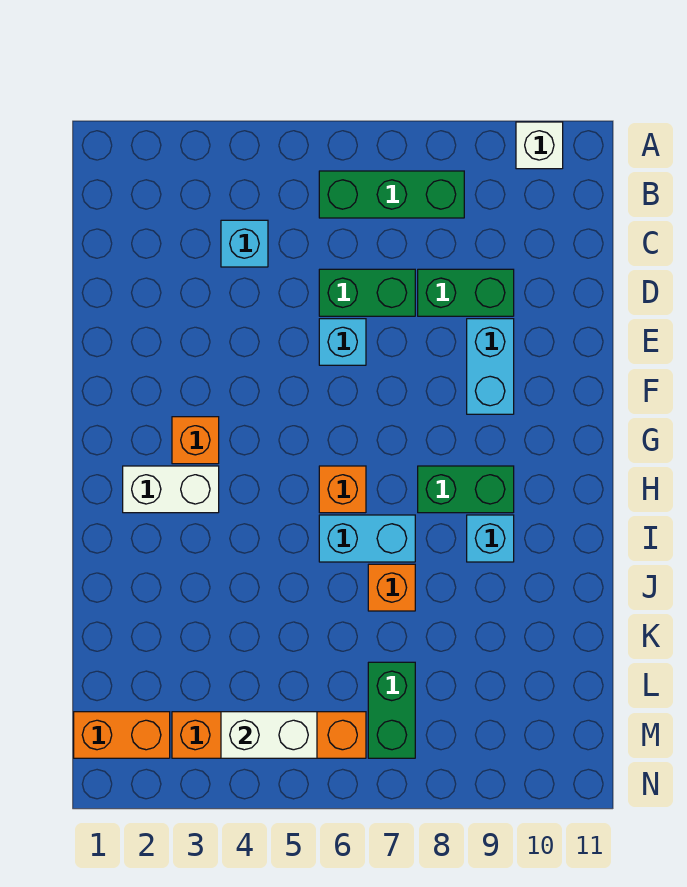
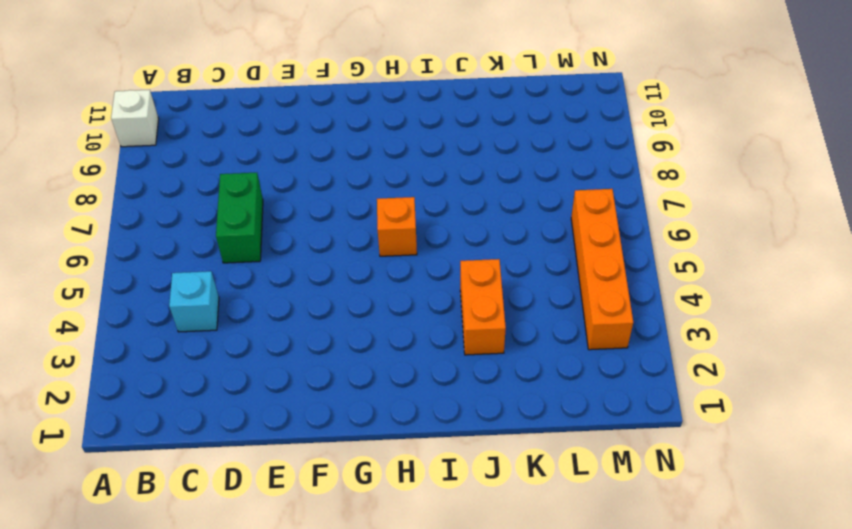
orange 1x2 brick [460,259,506,355] -> orange 1x2 brick moved to [74,712,170,758]
none -> green 1x3 brick [319,171,464,218]
none -> green 1x2 brick [418,269,514,316]
none -> cyan 1x1 brick [319,319,366,365]

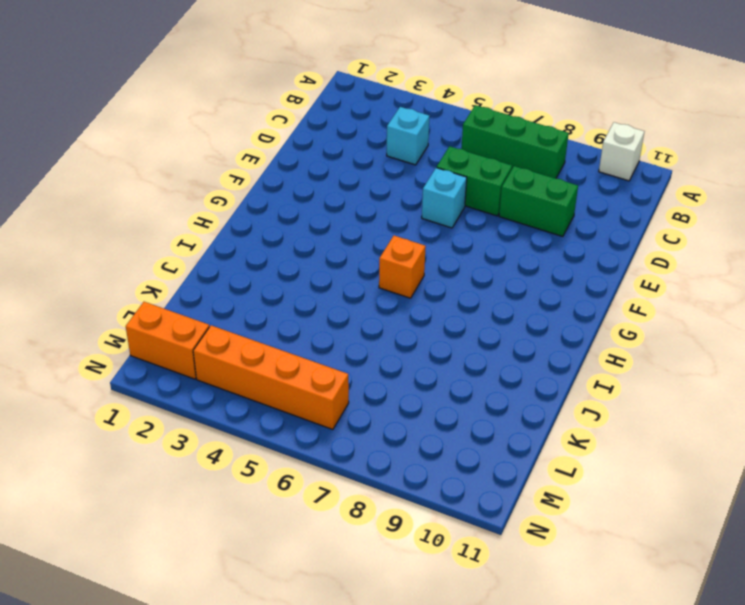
none -> cyan 1x2 brick [467,319,514,414]
none -> orange 1x1 brick [172,417,219,464]
none -> white 1x2 brick [123,466,219,513]

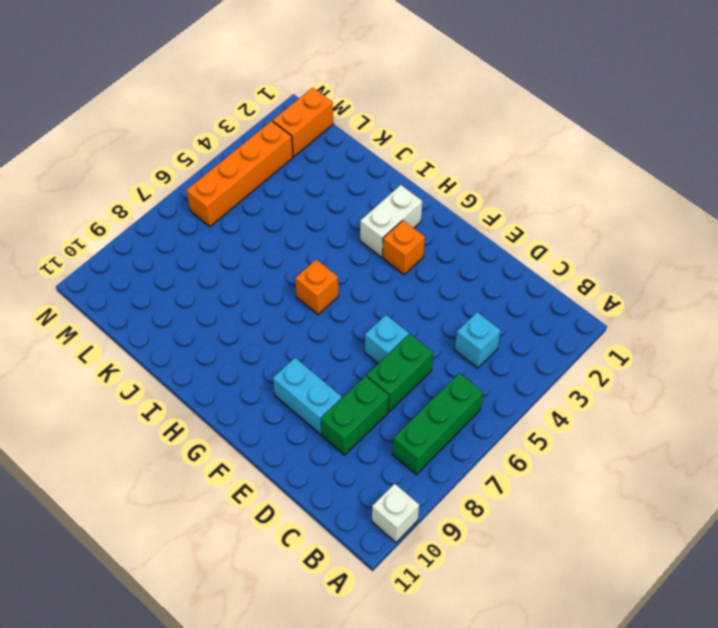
none -> green 1x2 brick [418,466,514,513]
none -> cyan 1x2 brick [319,515,415,562]
none -> cyan 1x1 brick [467,515,514,562]

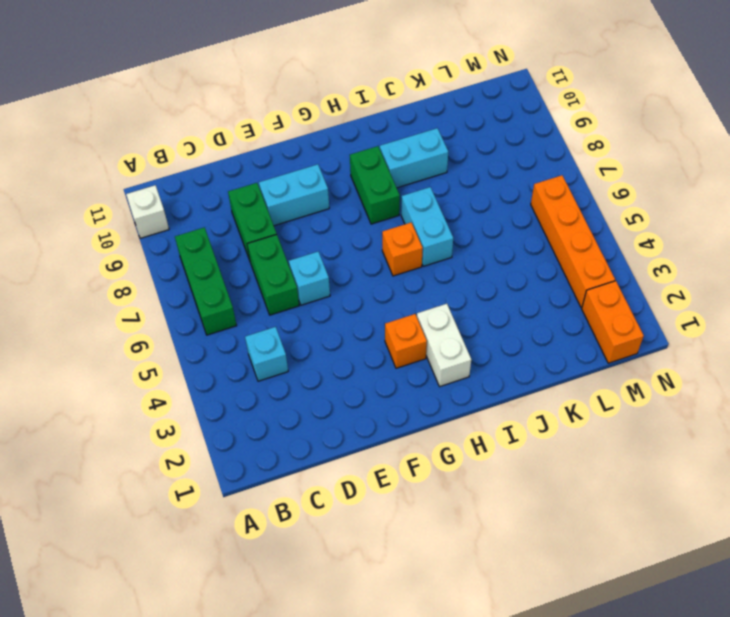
cyan 1x2 brick [380,128,448,188] -> cyan 1x1 brick [467,515,514,562]
none -> orange 1x1 brick [368,564,415,611]
none -> green 1x2 brick [368,662,415,758]
none -> white 1x2 brick [221,712,317,758]

